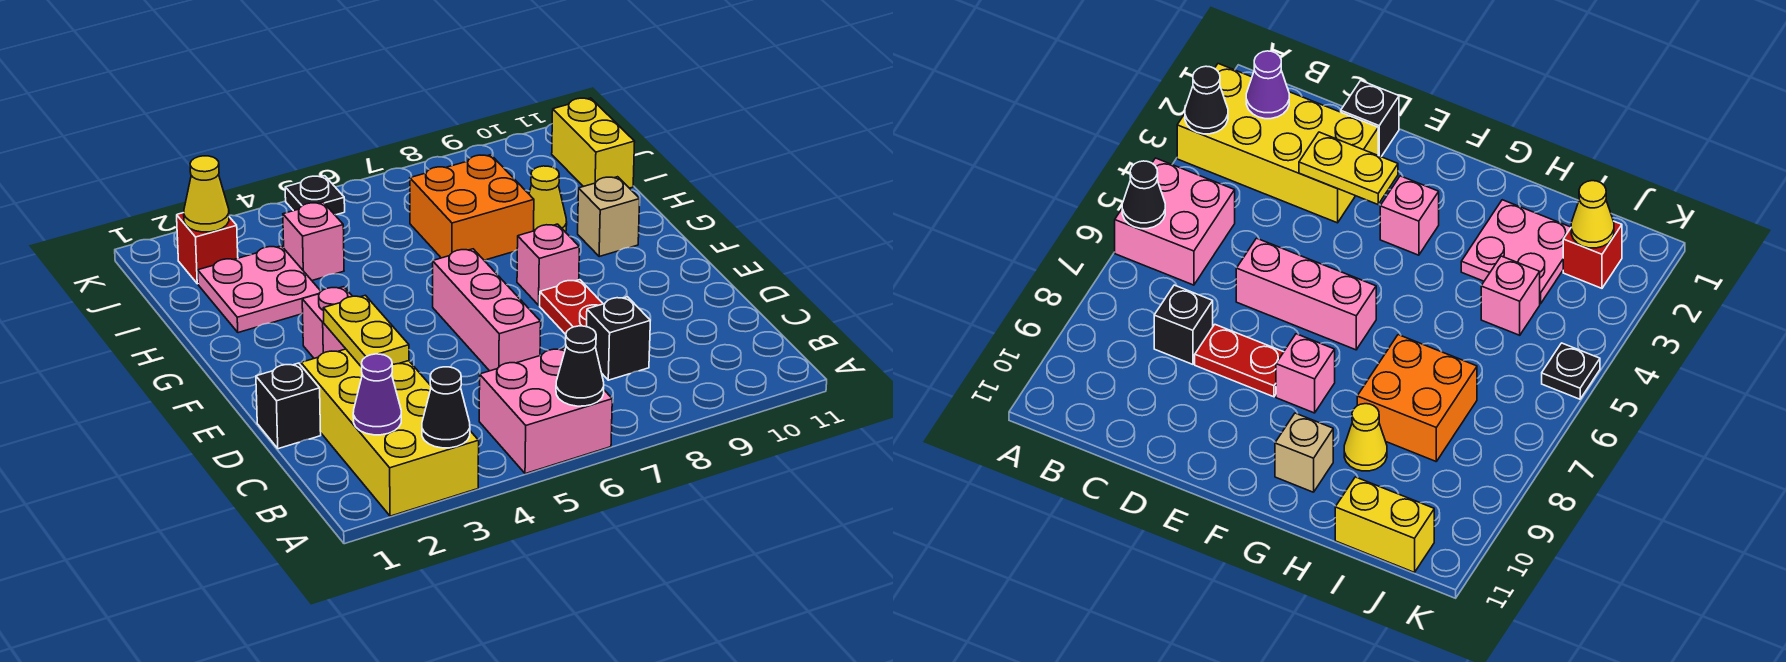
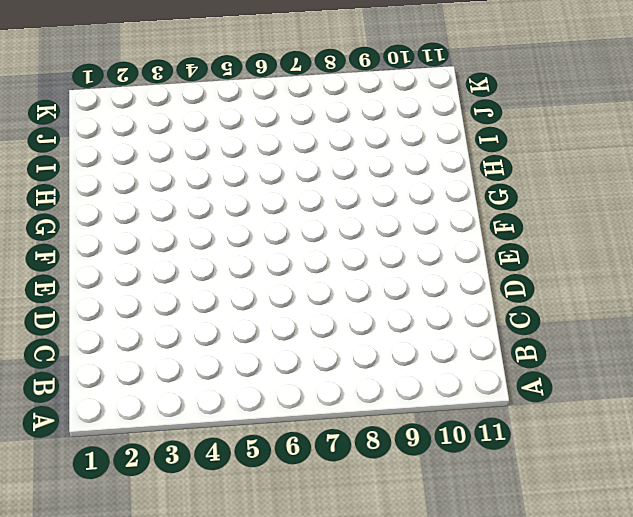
none -> yellow 2x4 brick [301,349,479,516]
none -> pink 2x2 brick [479,348,612,474]
none -> black 1x1 brick [587,297,650,380]

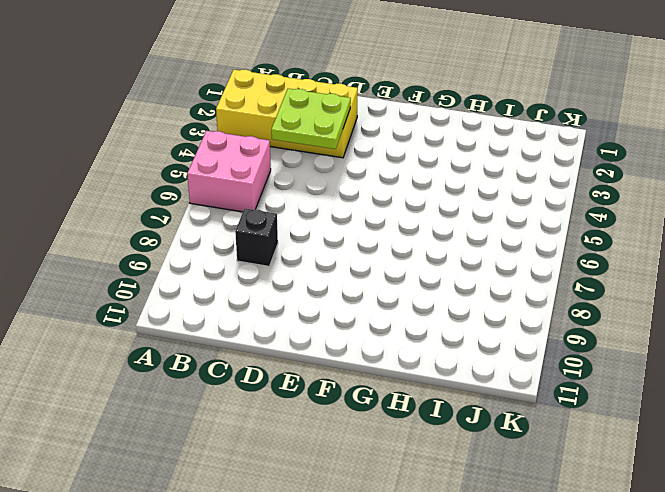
lime 2x2 plate [271,89,351,149] -> yellow 1x2 plate [323,295,409,367]
none -> black 1x1 brick [256,363,321,449]
none -> pink 1x3 brick [433,249,541,371]
none -> red 1x2 plate [540,280,603,334]

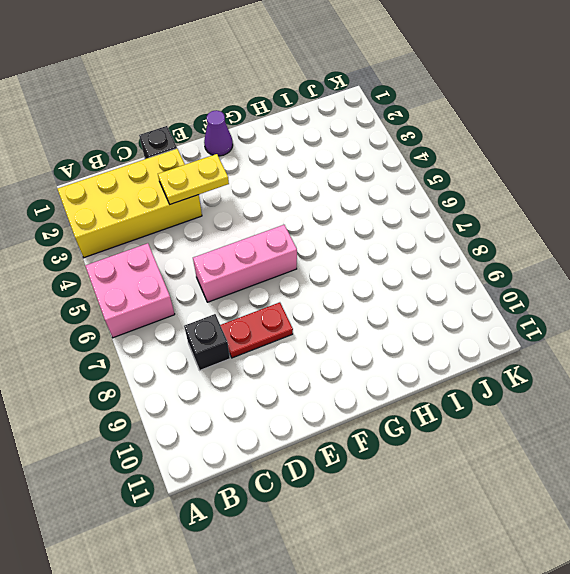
purple 1x1 cone [204,110,233,156] -> purple 1x1 cone moved to [353,354,401,435]
none -> pink 1x1 brick [302,287,352,358]
none -> pink 1x1 brick [517,224,579,305]
none -> tan 1x1 brick [578,177,640,257]

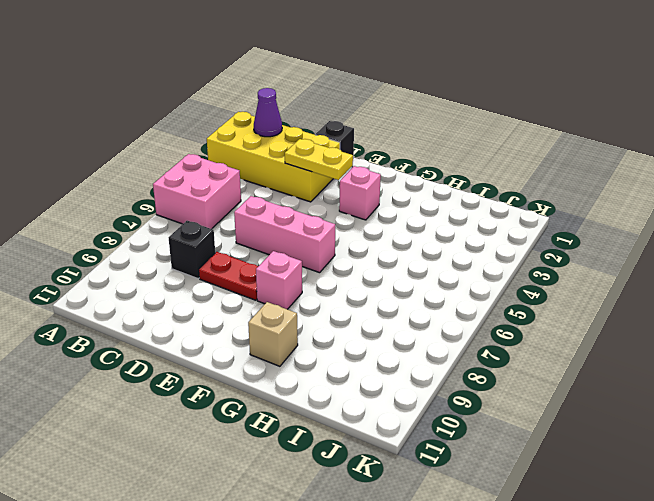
none -> pink 2x2 plate [198,246,321,333]
none -> orange 2x2 brick [410,155,534,260]
none -> yellow 1x1 cone [529,166,567,232]

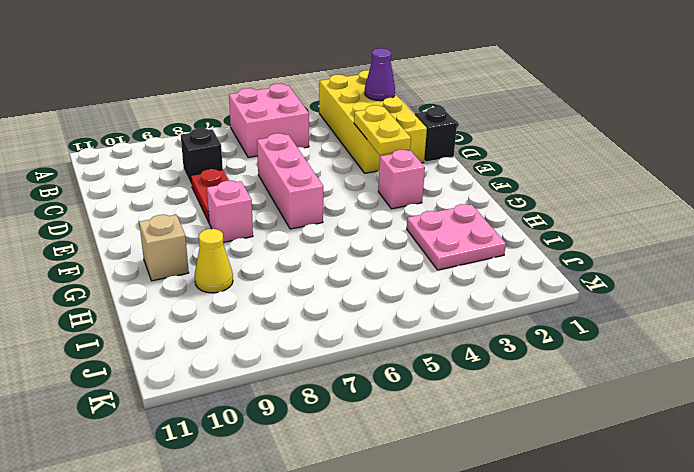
none -> orange 2x2 brick [410,155,534,260]
none -> pink 1x1 brick [283,202,344,280]
none -> yellow 1x2 brick [552,98,635,188]

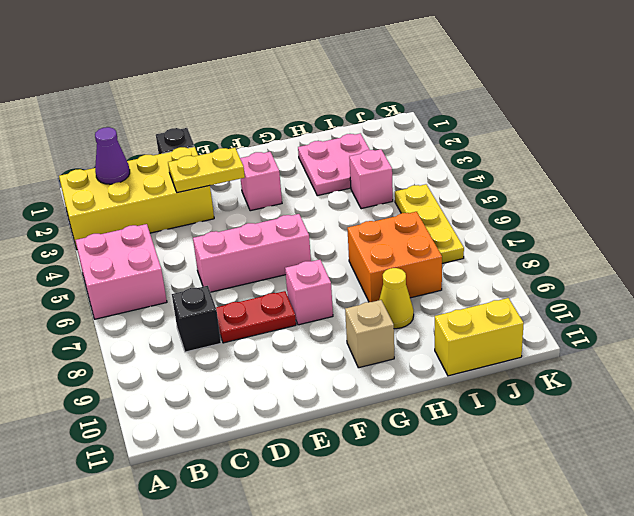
yellow 1x3 plate [395,184,464,264] -> none
none -> red 1x1 brick [177,213,238,284]
none -> black 1x1 plate [285,176,345,215]
none -> black 1x1 cone [422,367,470,448]

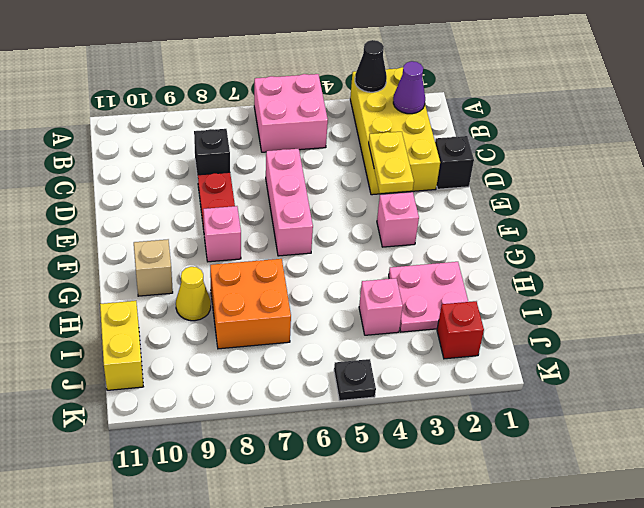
none -> black 1x1 cone [556,326,604,406]
none -> yellow 1x1 cone [184,156,229,232]

